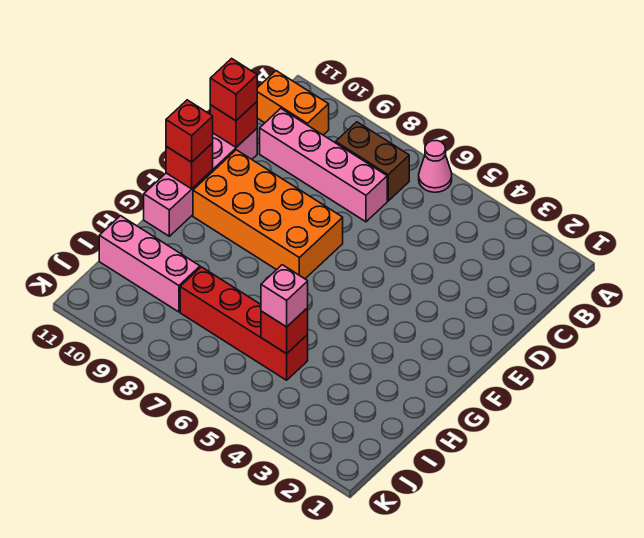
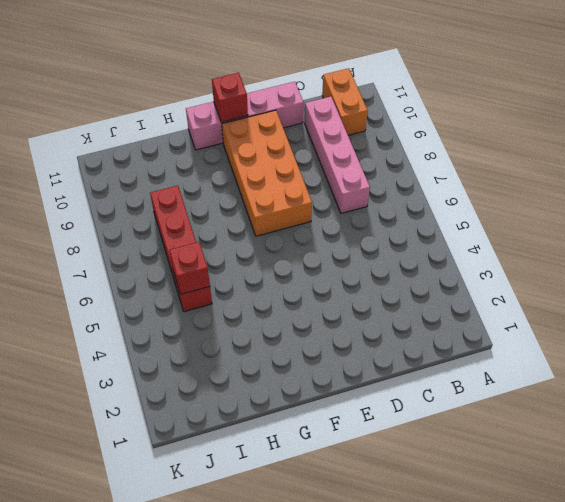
none -> pink 1x1 cone [419,140,452,192]
none -> brown 1x2 brick [336,122,409,201]
none -> pink 1x3 brick [99,216,200,312]

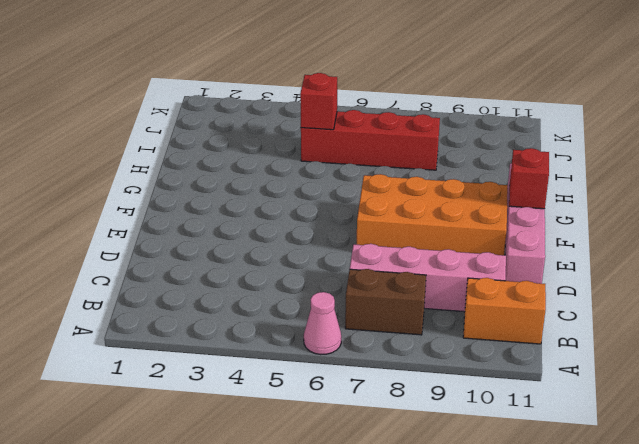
none -> pink 1x3 brick [99,216,200,312]
none -> red 1x1 brick [210,102,257,147]
none -> red 1x1 brick [210,59,257,121]

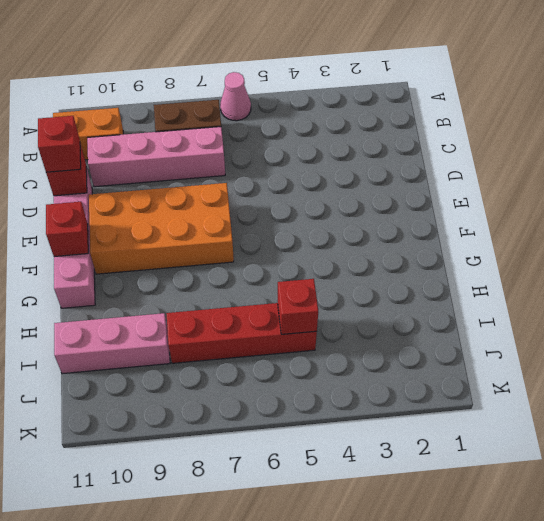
none -> red 1x1 brick [166,100,213,162]
none -> pink 1x1 brick [261,265,308,327]

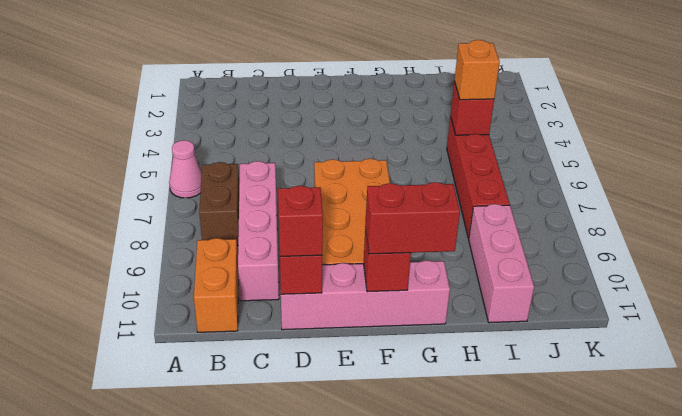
red 1x2 brick [365,182,460,254] -> red 1x1 brick [166,100,213,162]
orange 1x1 brick [455,40,500,100] -> pink 1x1 brick [261,265,308,327]

